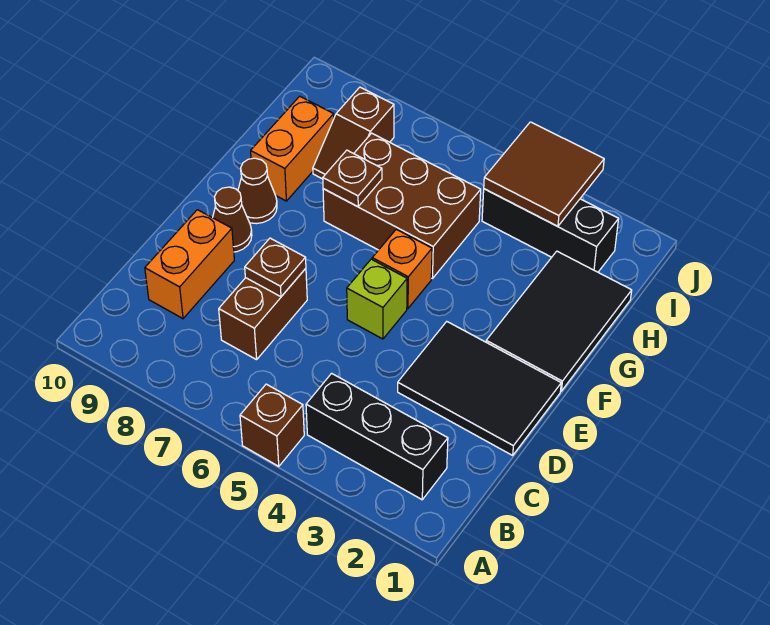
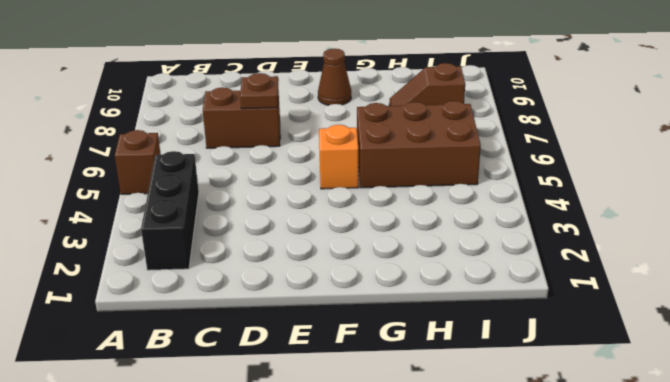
brown 2x3 brick [357,101,481,188] -> brown 2x3 brick turned to [323,133,481,279]
none -> orange 1x2 brick [145,210,234,319]
none -> black 2x3 tile [398,322,561,455]
none -> lime 1x1 brick [347,259,407,339]

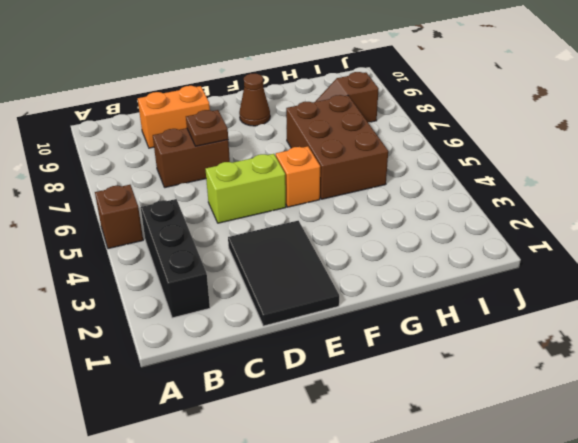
lime 1x2 brick [206,154,286,223] -> lime 1x1 brick [347,259,407,339]
none -> brown 1x1 cone [213,187,252,252]
none -> black 2x3 tile [486,251,632,391]
none -> orange 1x2 brick [251,96,334,201]

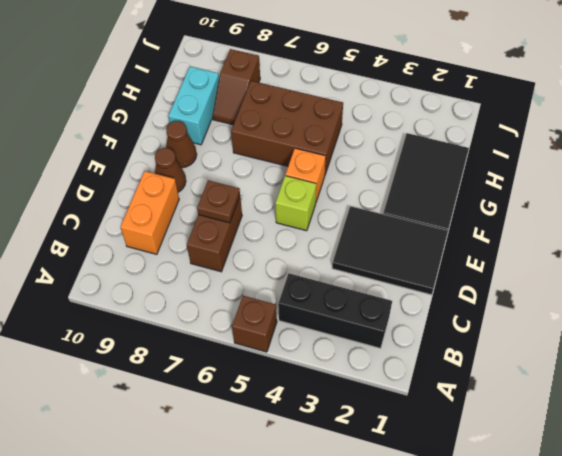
cyan 1x2 brick [168,67,219,145] -> orange 1x2 brick [251,96,334,201]
none -> black 1x3 brick [482,189,619,272]
none -> brown 1x1 plate [323,150,382,207]
none -> brown 2x2 tile [484,122,604,226]

